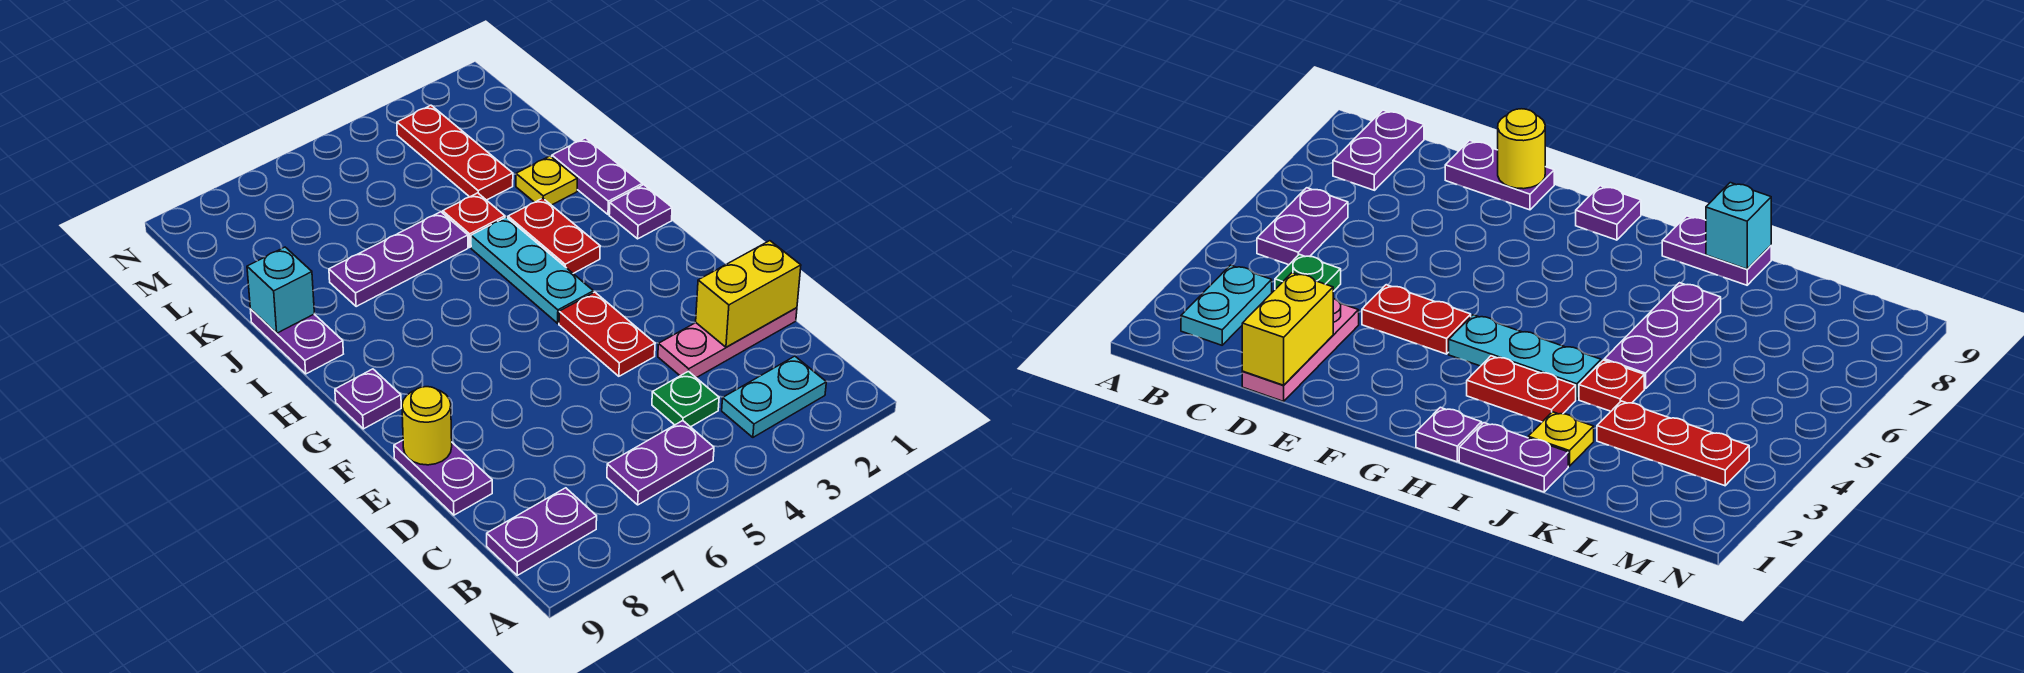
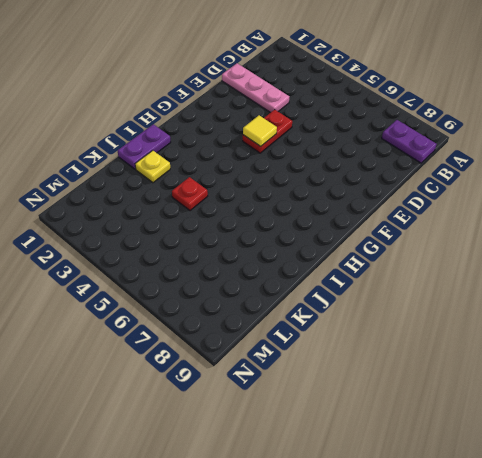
yellow 1x1 tile [243,115,277,146] -> none
none -> cyan 1x2 plate [722,356,826,437]
none -> purple 1x2 plate [607,421,714,505]
none -> green 1x1 plate [652,371,719,427]

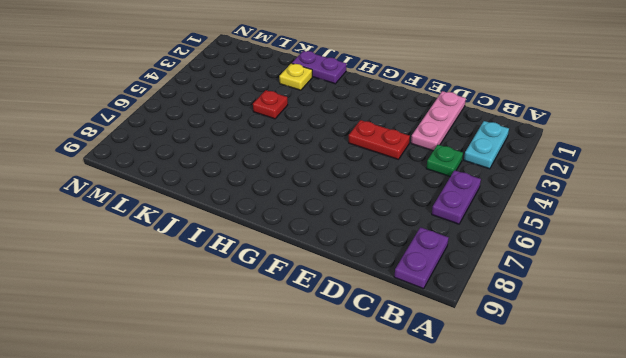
none -> purple 1x2 plate [394,440,492,515]
none -> cyan 1x3 plate [471,217,593,323]
none -> purple 1x1 plate [335,369,401,429]

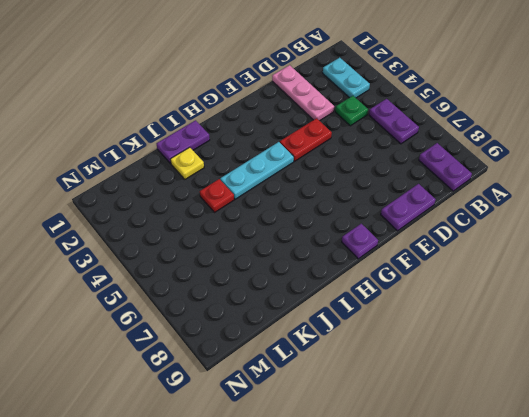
none -> purple 1x1 plate [609,185,672,239]
none -> red 1x2 plate [508,198,600,273]
none -> purple 1x2 plate [250,309,343,374]

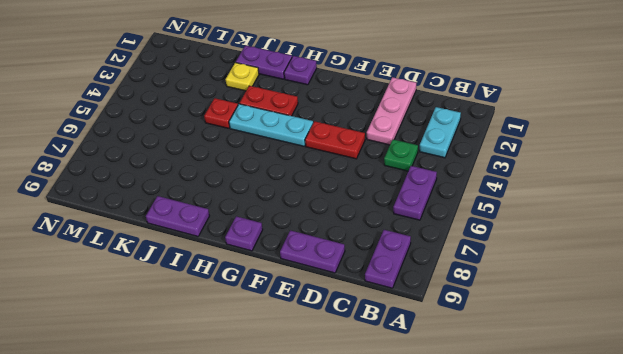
none -> purple 1x3 plate [329,212,468,307]
none -> red 1x3 plate [397,105,513,200]
none -> yellow 1x2 brick [696,241,801,347]

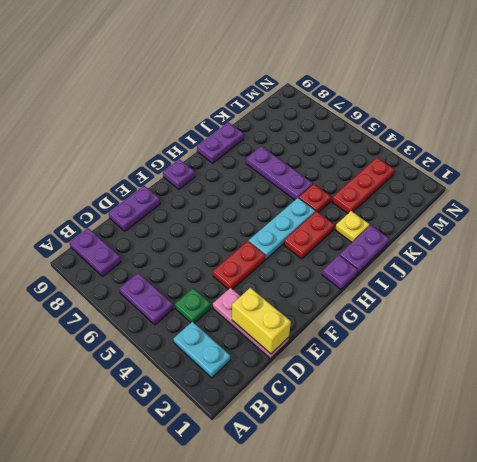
none -> yellow 1x1 round brick [402,387,452,465]
none -> cyan 1x1 brick [247,247,315,333]

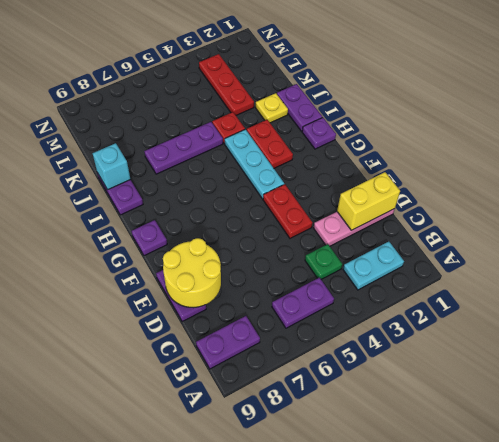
yellow 2x2 round brick [163,238,221,308] -> yellow 1x1 round brick [402,387,452,465]

